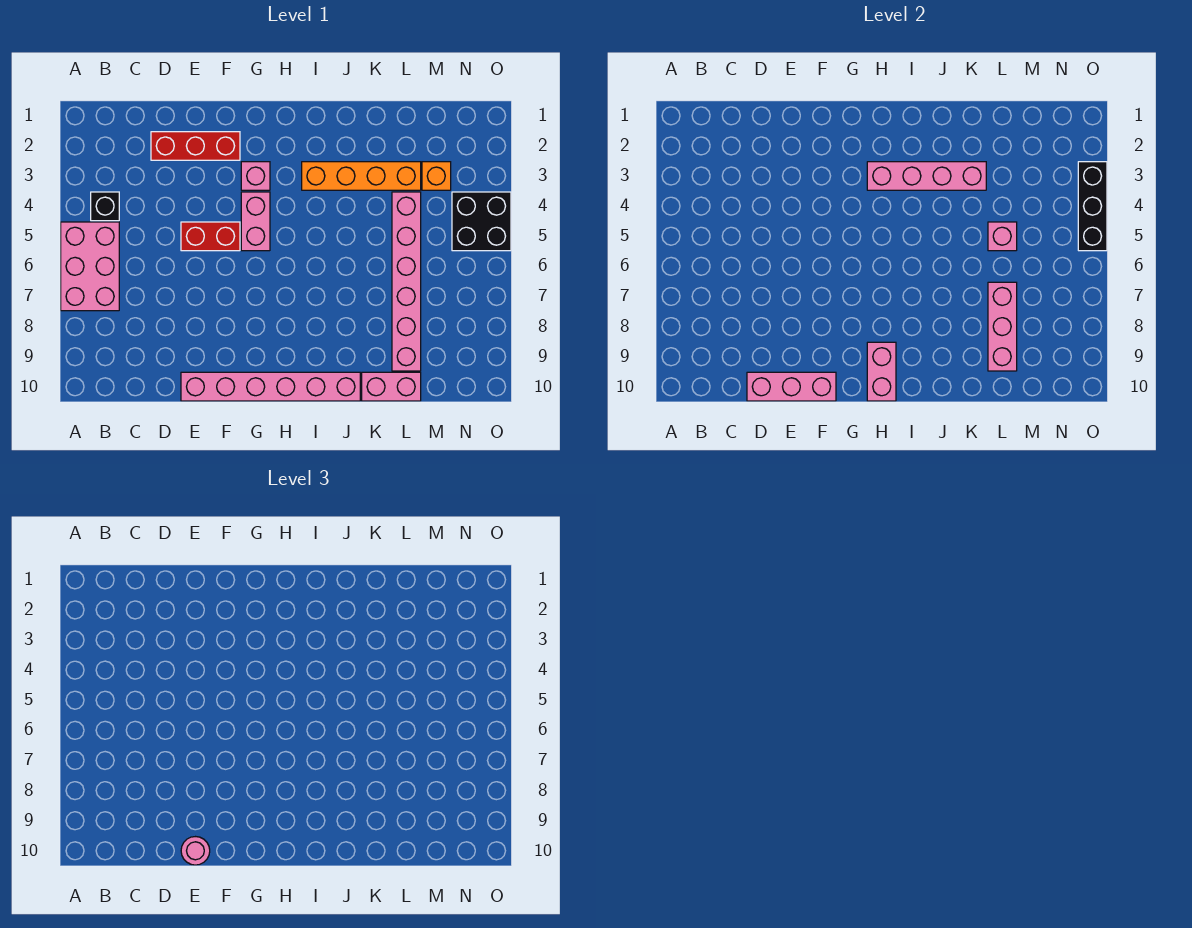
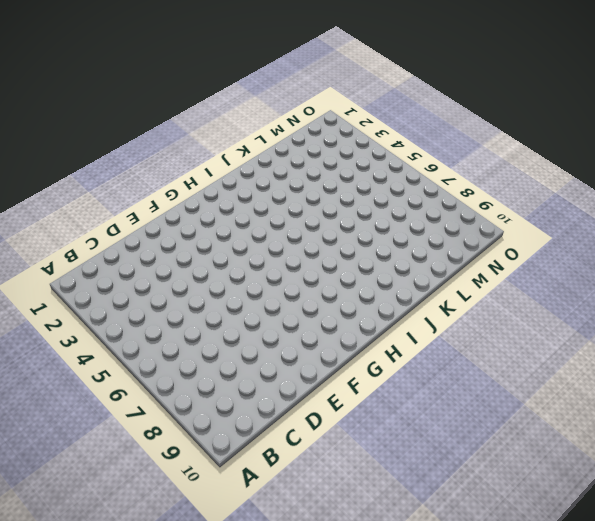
none -> pink 2x3 brick [61,222,119,311]
none -> black 1x1 brick [91,192,119,221]
none -> red 1x3 brick [151,132,240,160]

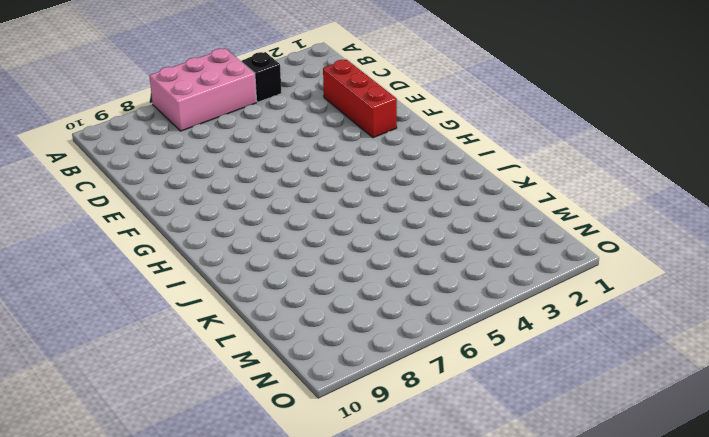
none -> red 1x2 brick [181,222,240,251]
none -> pink 1x6 brick [181,372,360,401]
none -> pink 1x1 brick [241,162,270,190]

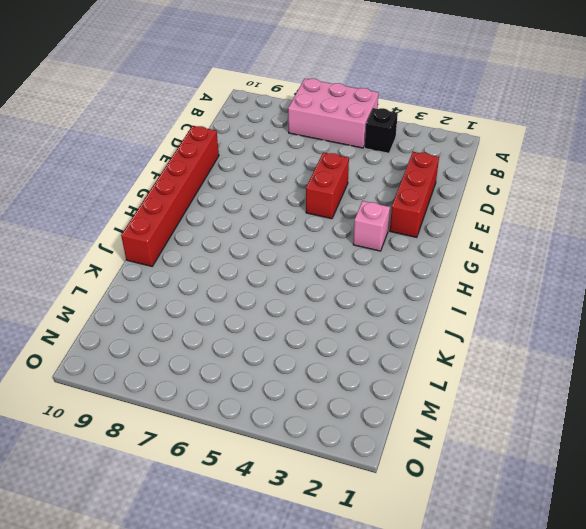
red 1x6 brick [121,126,219,266] -> pink 1x6 brick [181,372,360,401]
none -> pink 1x2 brick [241,192,270,251]
none -> orange 1x4 brick [302,162,421,190]
none -> pink 1x2 brick [362,372,421,401]

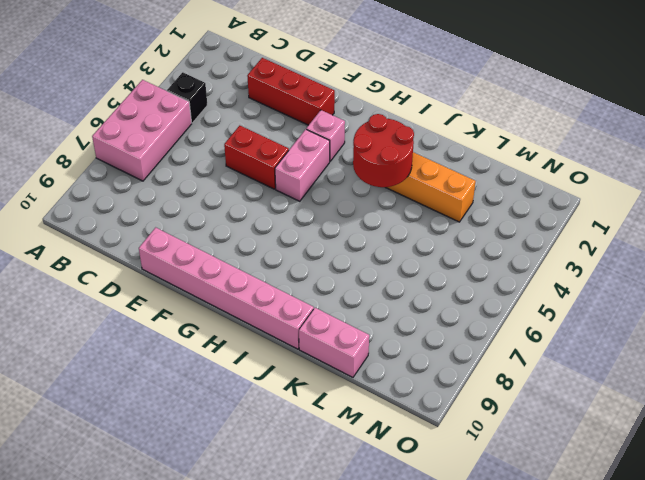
red 2x2 round brick [353,114,414,187] -> pink 1x4 brick [867,162,986,190]
none -> pink 1x6 brick [392,192,421,371]
none -> orange 1x1 brick [422,162,451,190]
none -> black 2x2 brick [452,192,511,251]

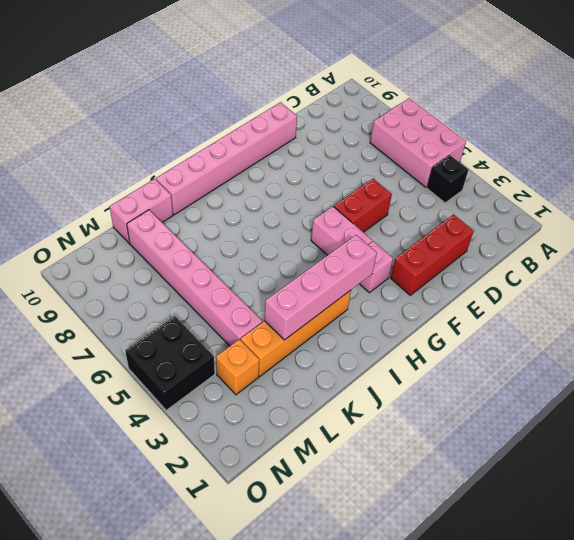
none -> pink 1x3 brick [747,372,836,401]
none -> pink 1x2 brick [867,342,896,401]
none -> pink 1x1 brick [988,222,1017,251]

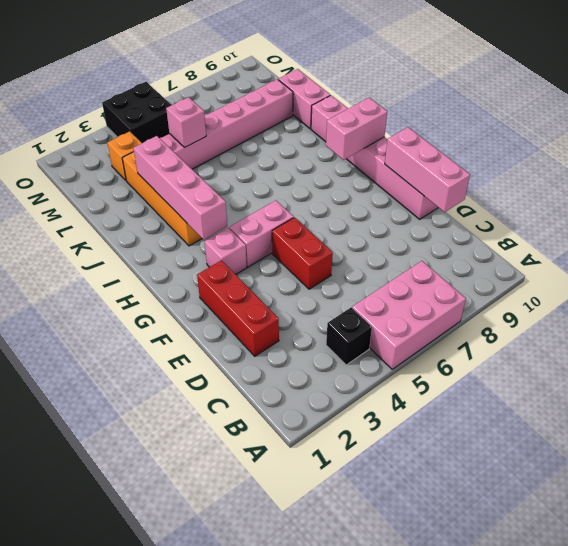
none -> pink 1x3 brick [988,282,1017,371]
none -> black 1x3 brick [1078,162,1107,251]
none -> pink 1x1 round brick [181,837,210,865]

